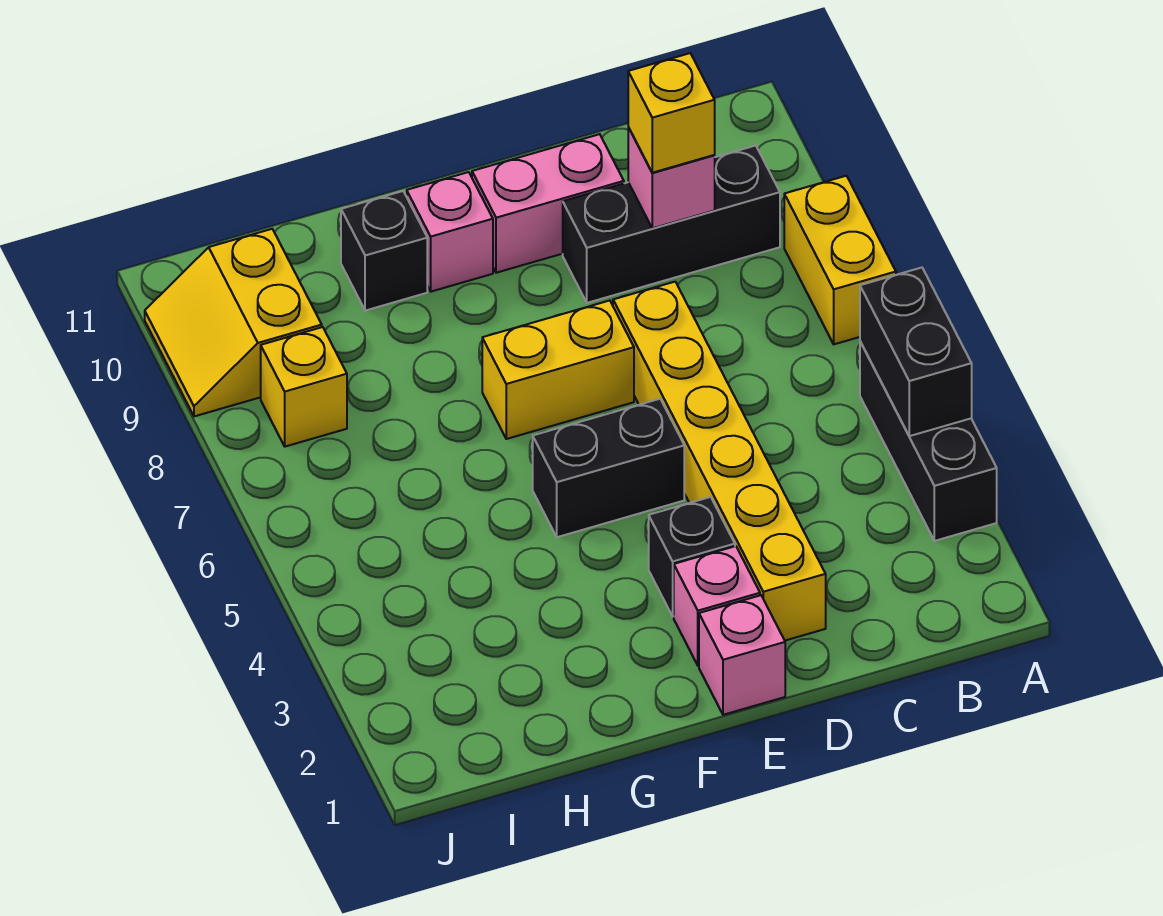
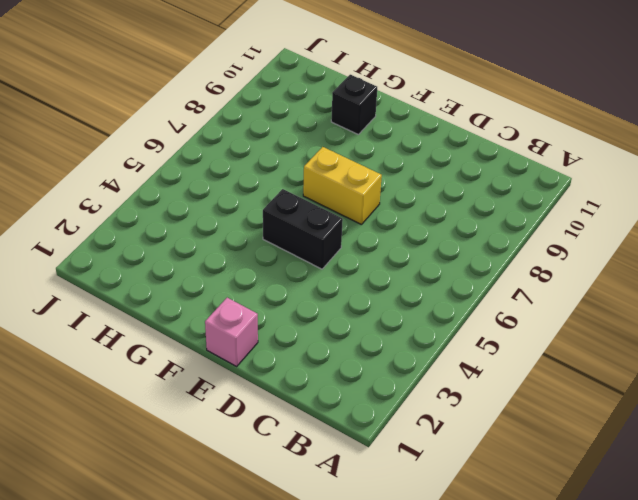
none -> black 1x3 brick [860,342,997,541]
none -> yellow 1x2 brick [784,176,896,344]
none -> black 1x3 brick [563,146,780,303]

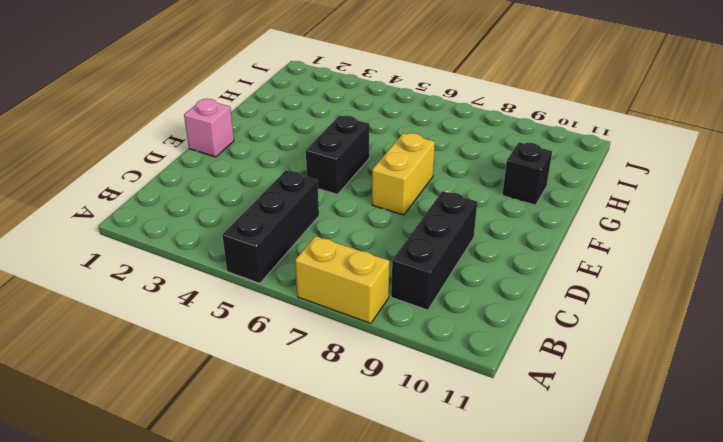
black 1x3 brick [222,170,319,283] -> black 1x3 brick turned to [860,342,997,541]
none -> yellow 1x6 brick [613,282,826,641]
none -> pink 1x2 brick [472,134,624,273]
none -> pink 1x1 brick [674,546,760,666]

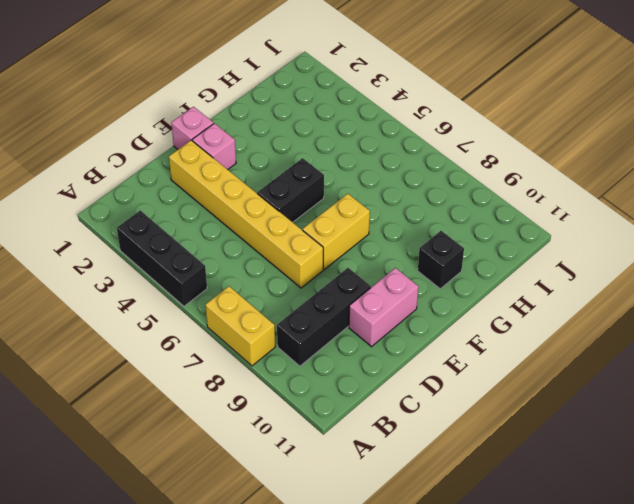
none -> black 1x1 brick [649,497,735,616]
none -> pink 1x1 brick [407,172,493,292]
none -> yellow 1x1 brick [261,327,347,447]

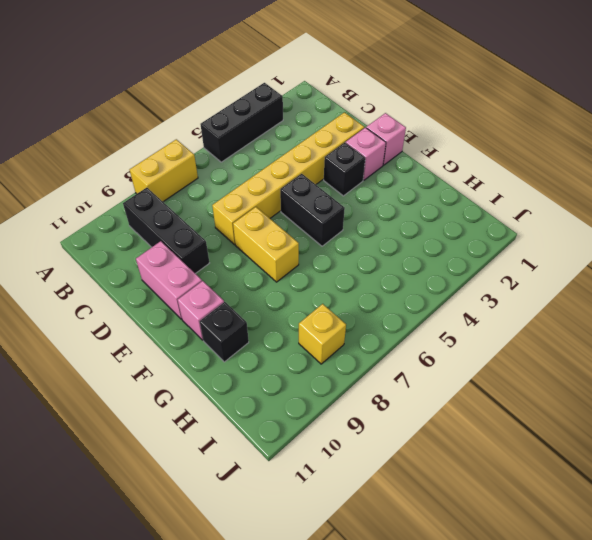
none -> yellow 2x2 slope [145,229,322,416]
none -> black 1x2 brick [860,268,972,436]
none -> pink 1x1 brick [628,127,715,228]

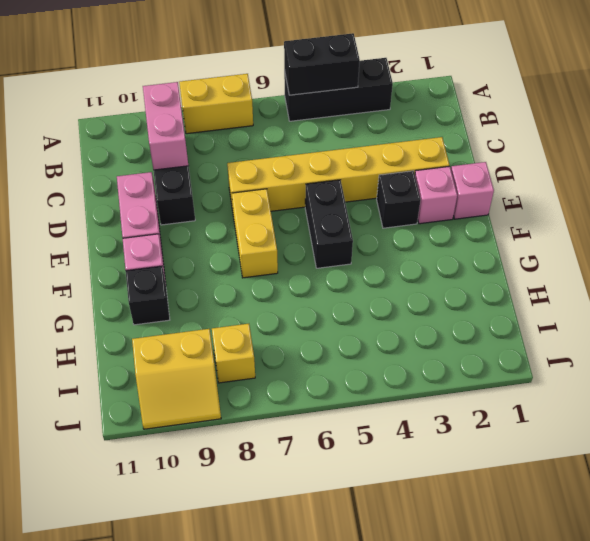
pink 1x2 brick [143,82,188,170] -> pink 1x1 brick [628,127,715,228]
none -> yellow 1x1 brick [628,53,715,173]

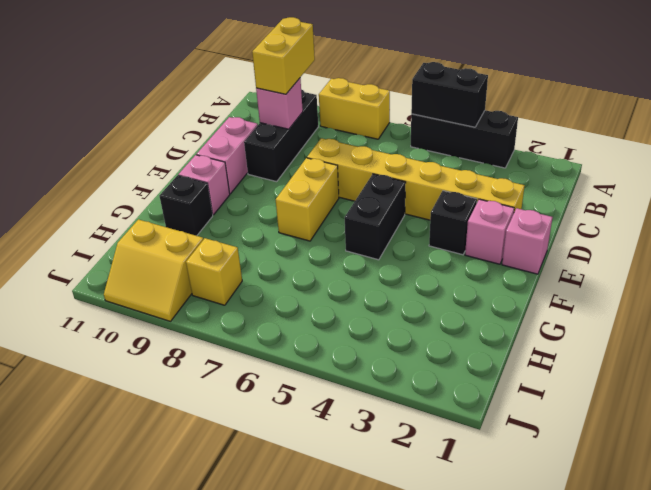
yellow 1x2 brick [252,17,315,94] -> yellow 1x1 brick [628,53,715,173]

